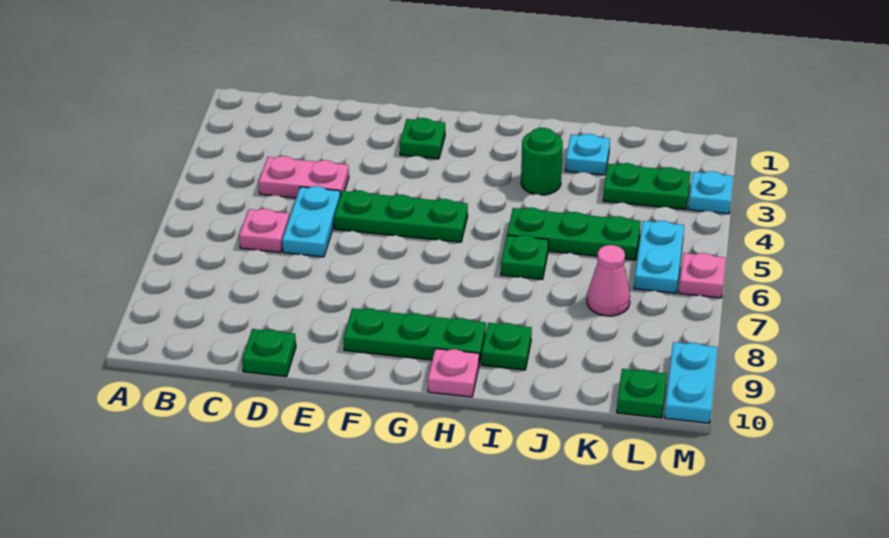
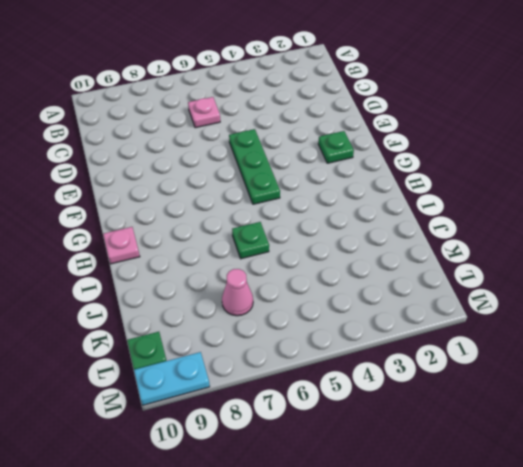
none -> pink 1x2 plate [259,156,349,198]
none -> cyan 1x2 plate [282,186,340,257]
none -> green 1x1 plate [242,329,296,377]

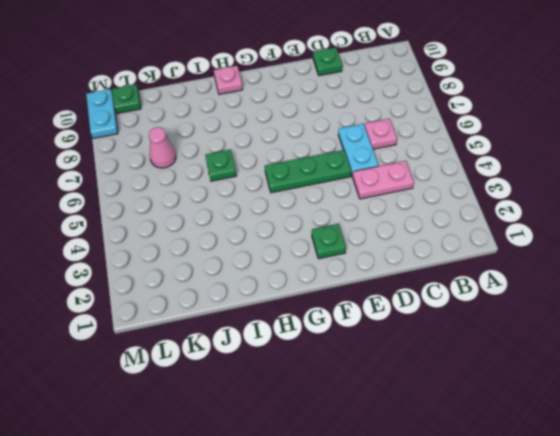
none -> green 1x3 plate [344,308,486,364]
none -> green 1x1 round brick [521,128,563,195]
none -> green 1x3 plate [507,208,641,260]

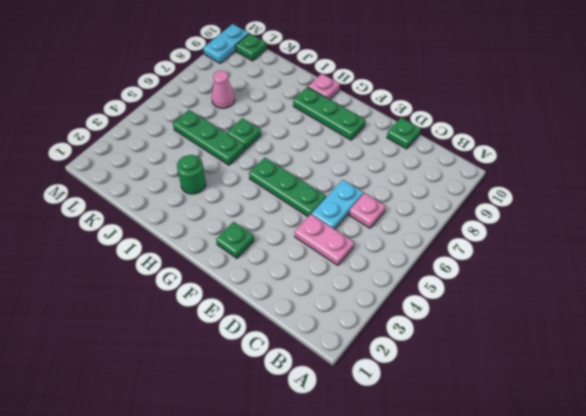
none -> green 1x1 plate [482,323,532,370]
none -> cyan 1x1 plate [566,134,610,175]
none -> green 1x2 plate [603,163,691,210]

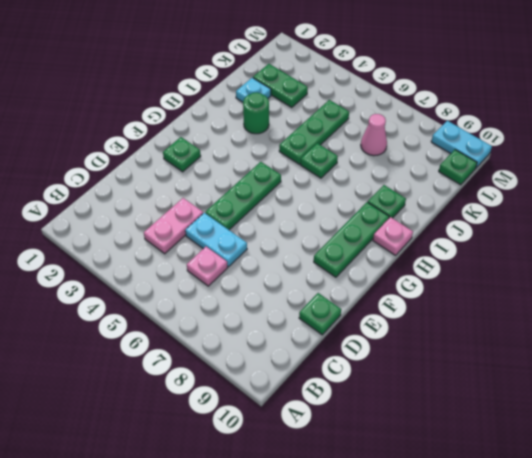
green 1x2 plate [253,64,308,107] -> green 1x2 plate turned to [603,163,691,210]
none -> cyan 1x2 plate [634,221,684,293]
none -> cyan 1x1 plate [689,171,733,214]
none -> pink 1x1 plate [679,253,726,298]

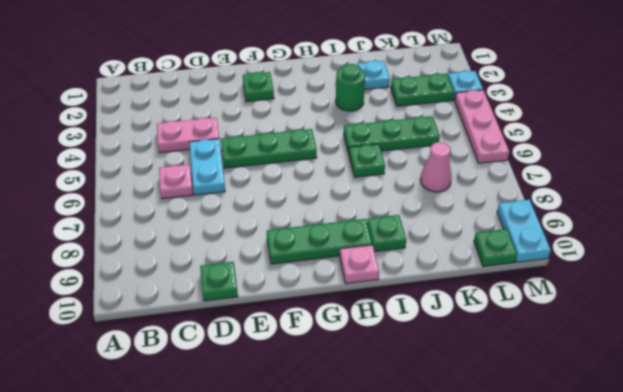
pink 1x3 plate [455,90,509,163] -> pink 1x1 plate [679,253,726,298]
none -> cyan 1x2 plate [634,221,684,293]

